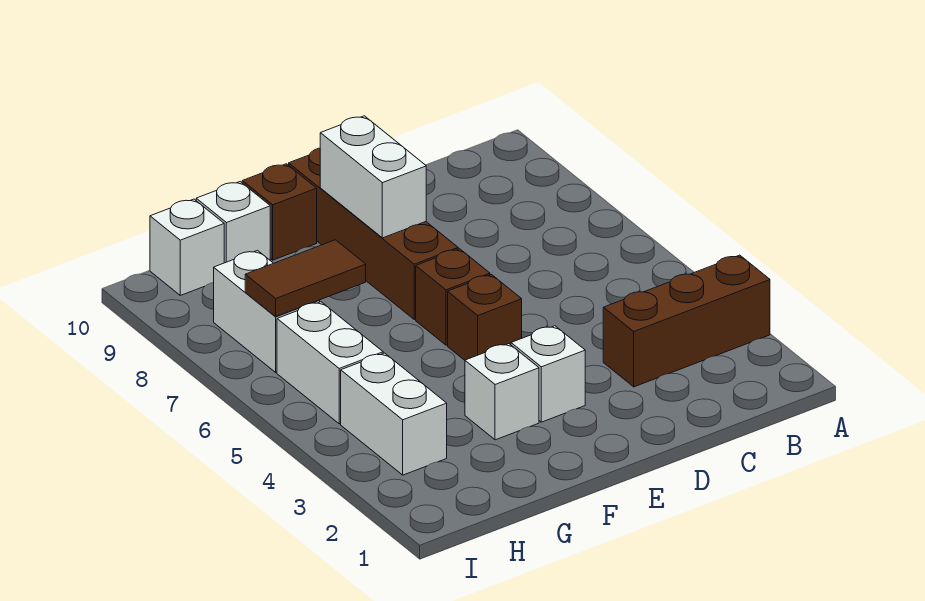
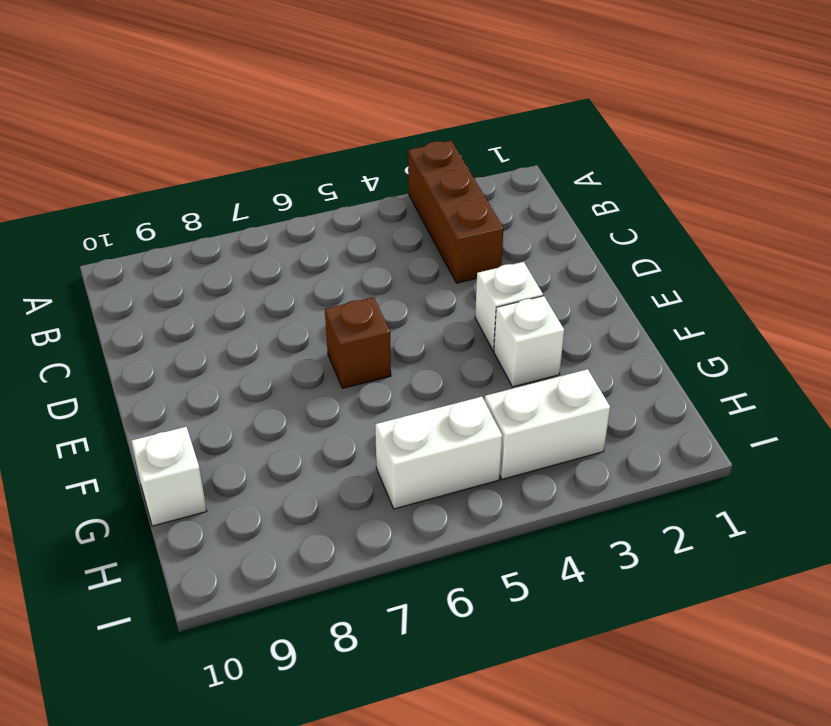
none -> brown 1x1 brick [448,275,522,360]
none -> brown 1x4 brick [289,148,458,319]
none -> brown 1x1 brick [242,164,317,260]

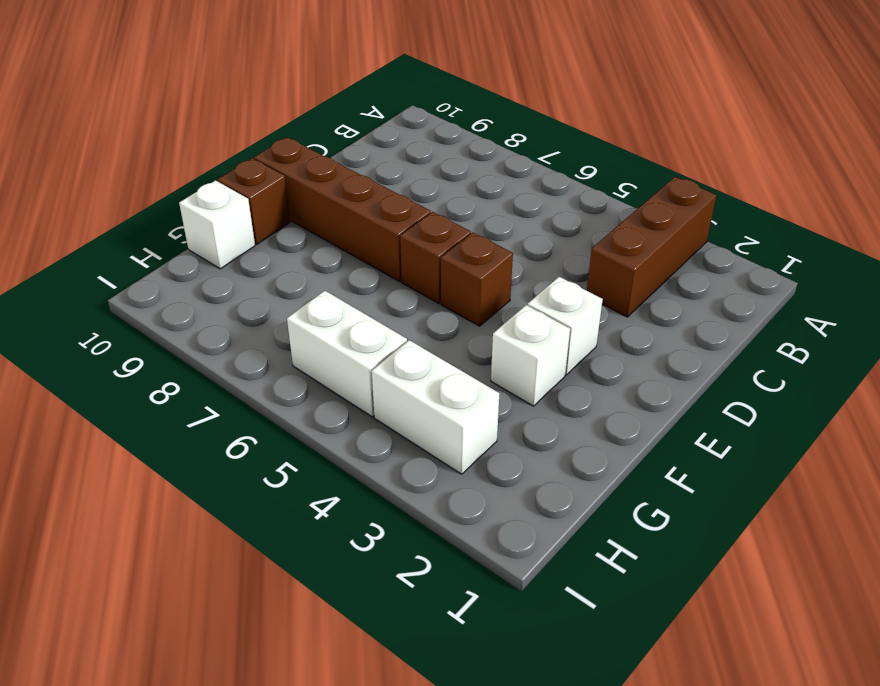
none -> white 1x2 brick [214,251,320,372]
none -> white 1x1 brick [150,199,224,295]
none -> white 1x2 brick [320,116,426,238]

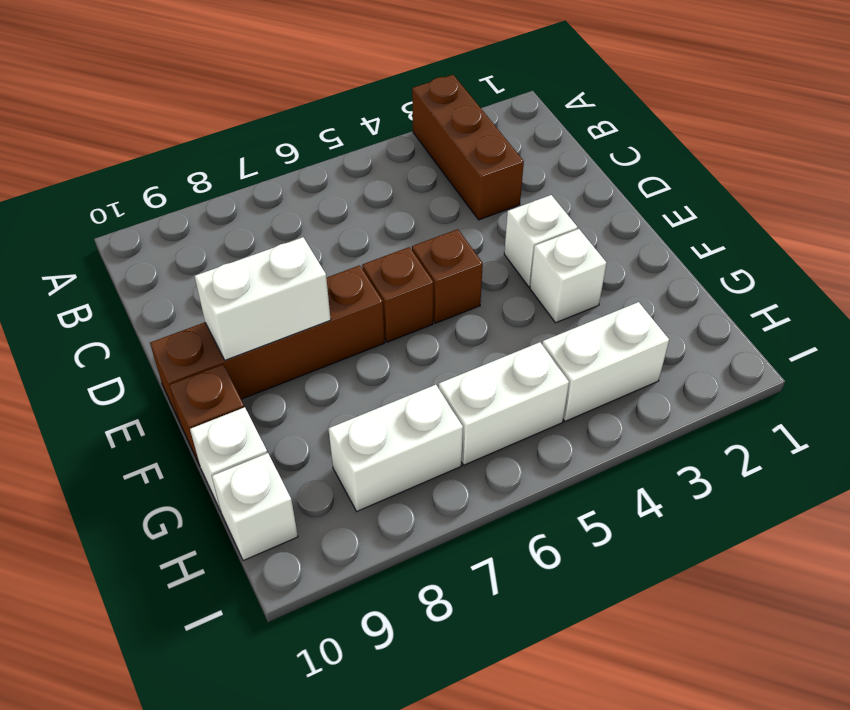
none -> brown 1x2 tile [245,240,366,316]

